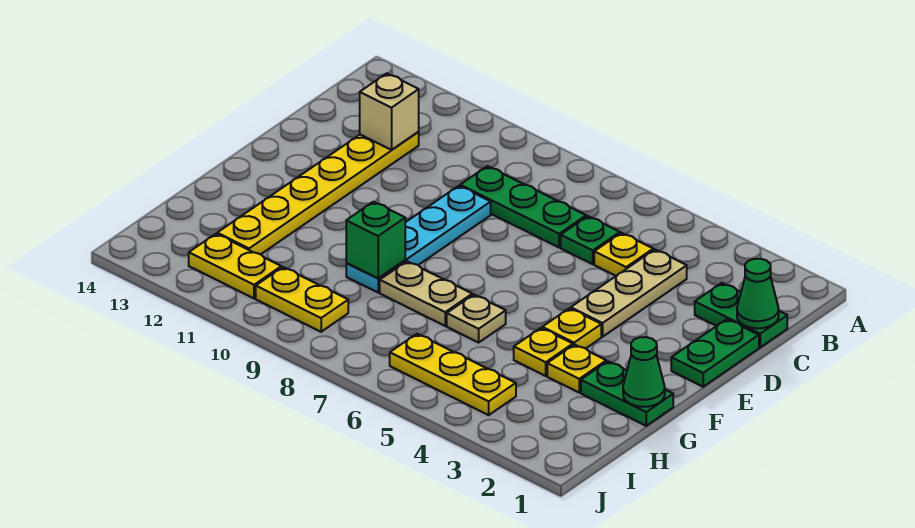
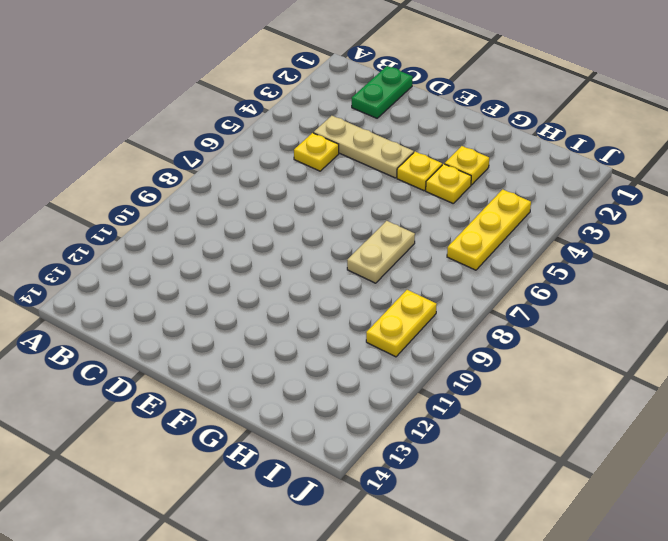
none -> green 1x1 plate [561,216,620,264]
none -> green 1x3 plate [460,166,586,247]
none -> yellow 1x6 plate [217,132,419,254]

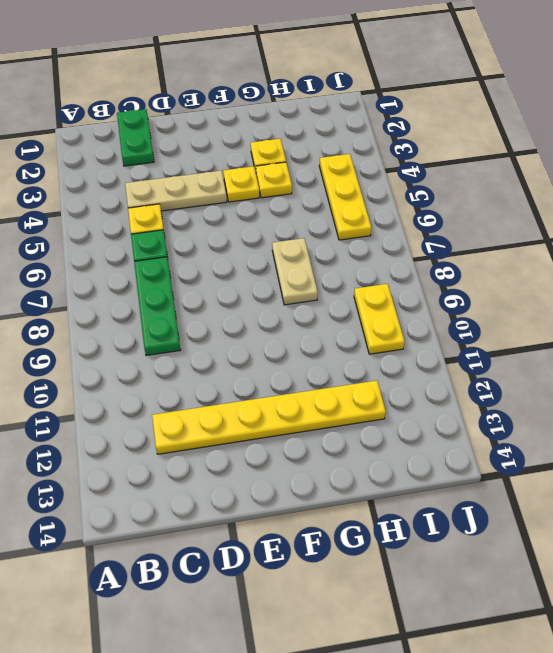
none -> green 1x2 plate [671,319,759,387]
none -> cyan 1x4 plate [346,186,491,292]
none -> green 1x2 plate [581,361,673,426]

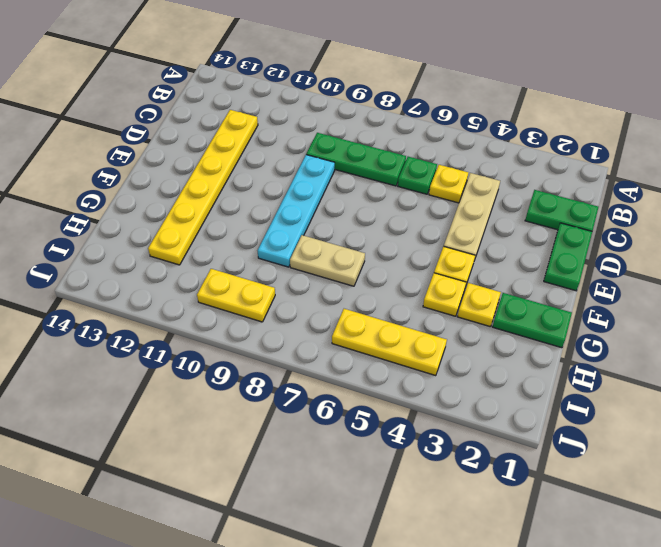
none -> tan 1x1 plate [447,295,506,343]
none -> yellow 1x2 plate [189,234,281,298]
none -> green 1x1 cone [737,259,779,328]

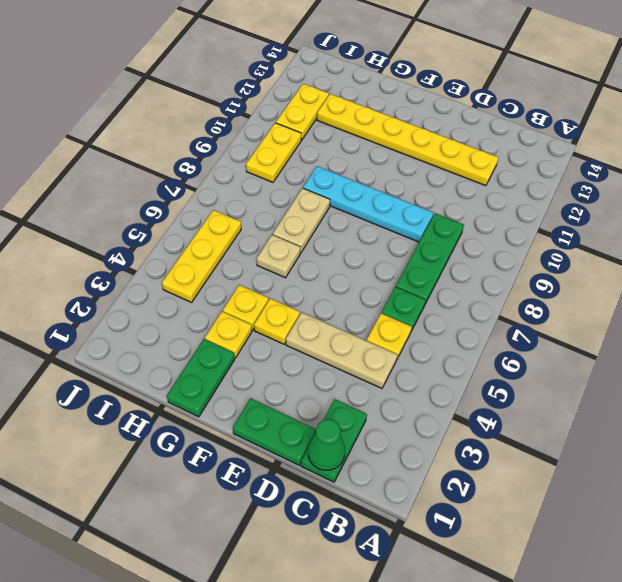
none -> tan 1x1 brick [360,73,419,150]
none -> green 1x1 cone [623,337,665,407]
none -> green 1x1 brick [346,202,405,278]

